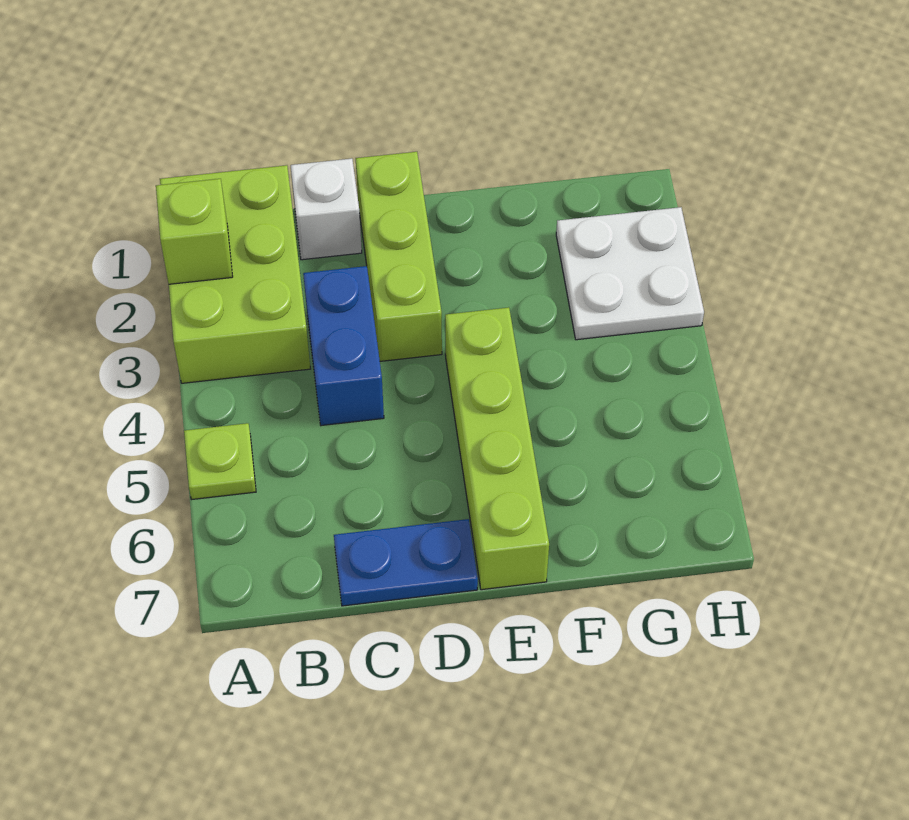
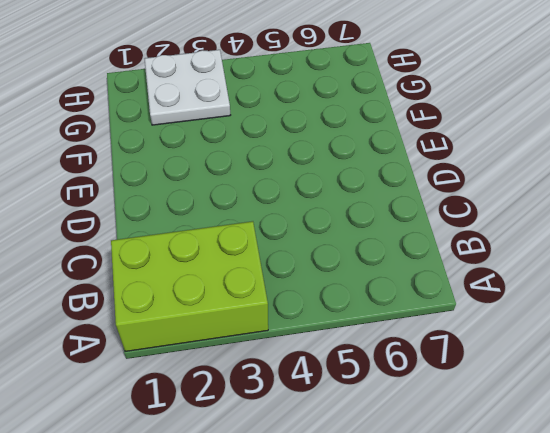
none -> lime 1x1 plate [184,423,256,499]
none -> white 1x1 brick [291,159,362,260]

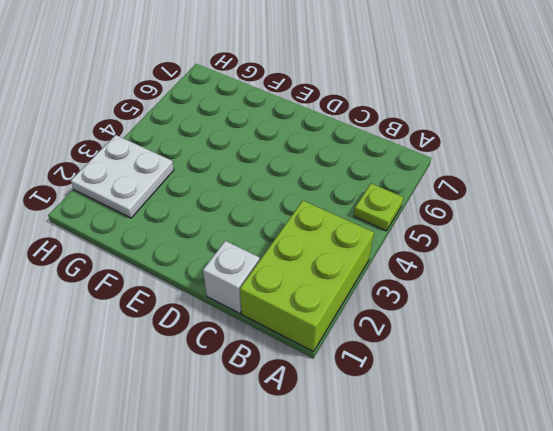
none -> blue 1x2 brick [303,266,384,426]
none -> blue 1x2 plate [334,519,478,606]

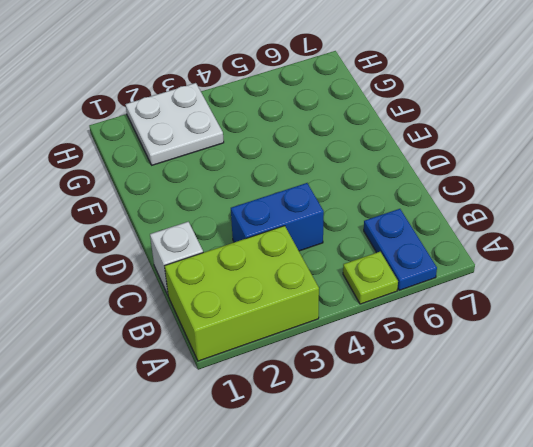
blue 1x2 plate [364,209,437,290] -> blue 1x2 plate moved to [334,519,478,606]
none -> lime 1x3 brick [356,152,442,361]
none -> lime 1x4 brick [445,307,549,590]

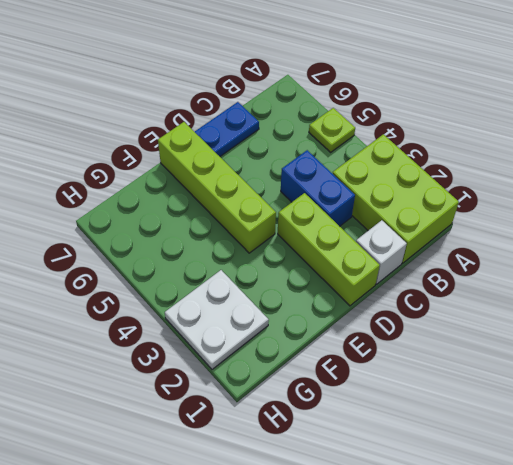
none -> lime 1x1 brick [156,179,233,284]

